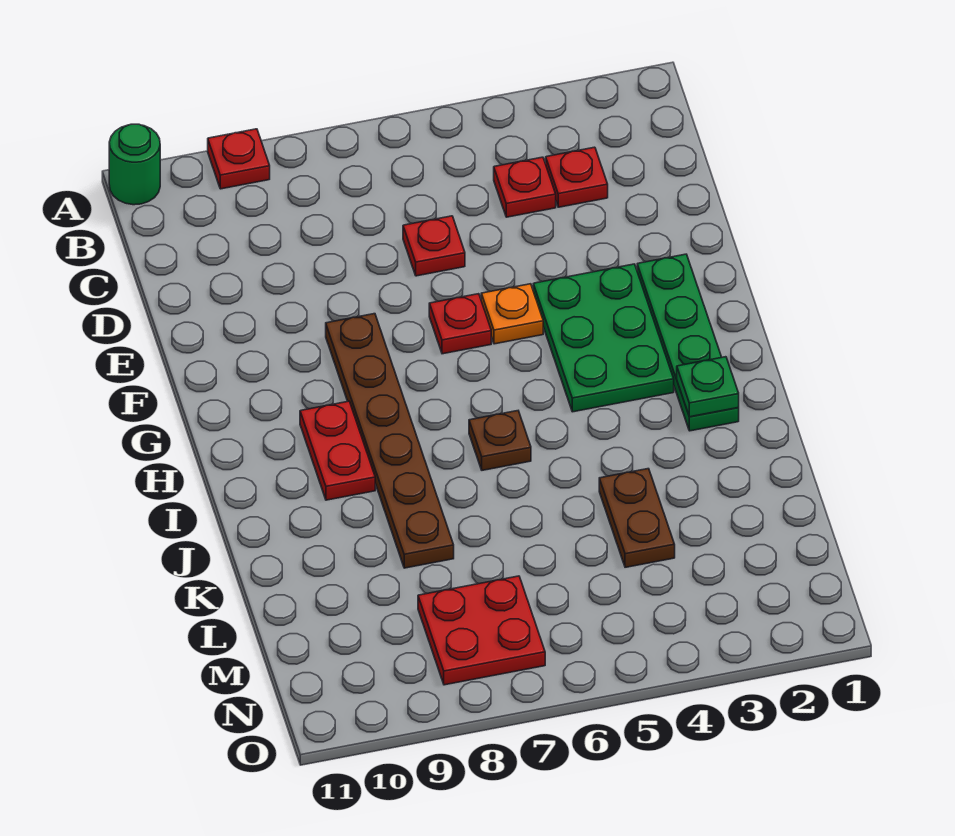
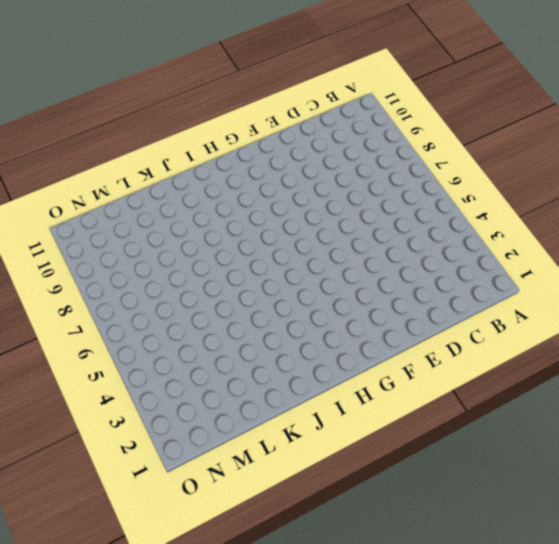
none -> red 1x1 plate [208,129,270,189]
none -> green 1x1 round brick [109,124,160,205]
none -> red 1x1 plate [546,147,608,207]

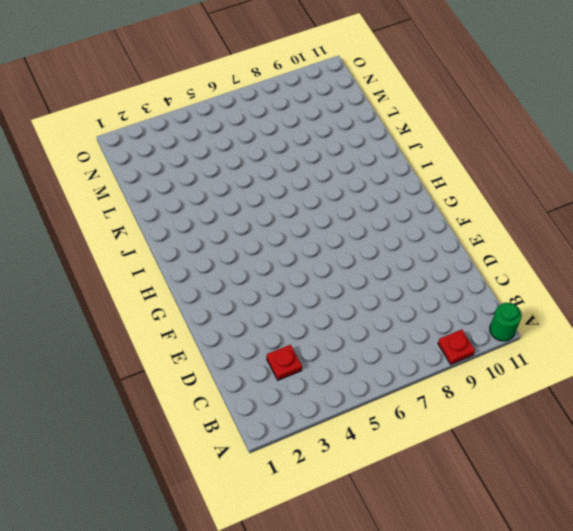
none -> red 1x1 plate [494,157,556,217]
none -> red 1x1 plate [403,216,465,276]
none -> green 1x4 plate [637,254,739,431]

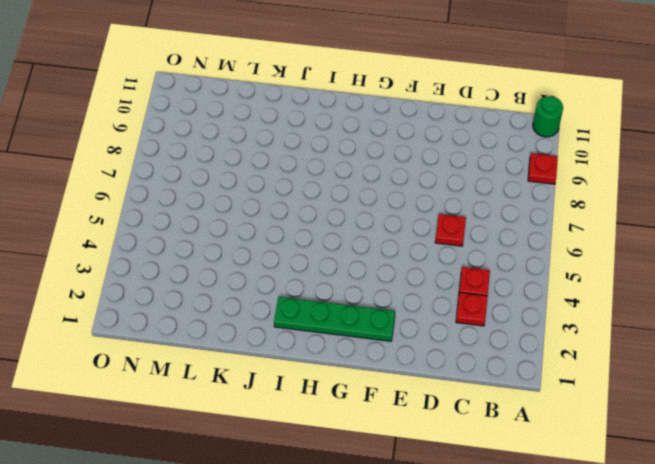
none -> green 2x3 plate [533,264,674,412]
none -> orange 1x1 plate [481,284,543,344]
none -> red 1x1 plate [429,294,491,354]

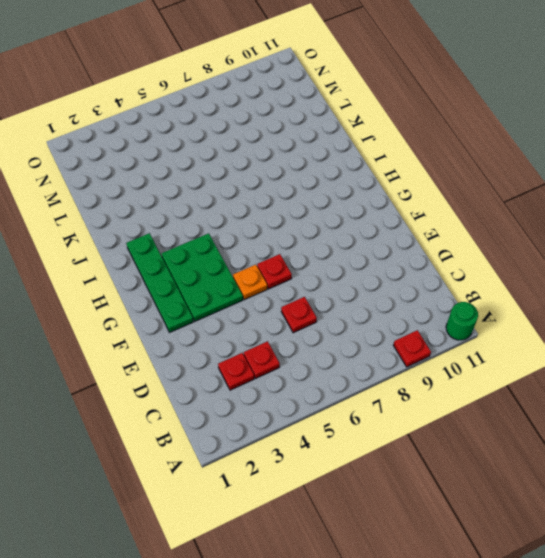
none -> brown 1x6 plate [326,314,454,568]
none -> red 1x2 plate [300,401,375,500]
none -> brown 1x1 plate [469,411,531,470]

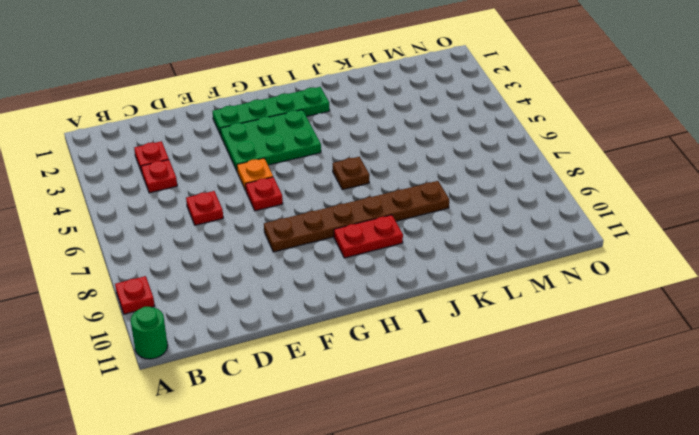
none -> brown 1x2 plate [599,469,675,567]
none -> red 2x2 plate [418,576,545,685]
none -> green 1x1 plate [677,357,739,417]

